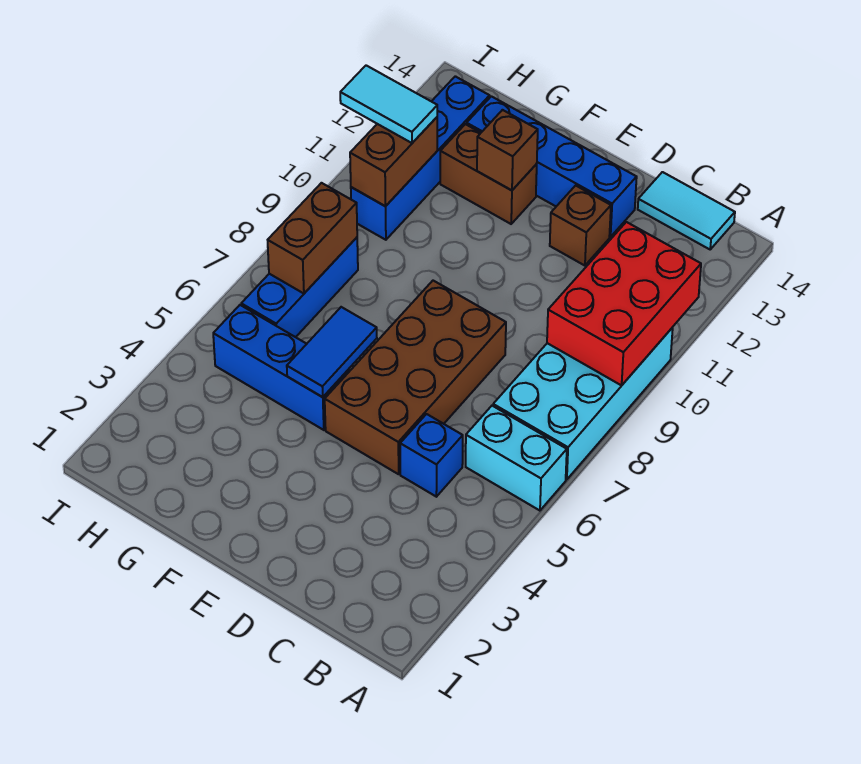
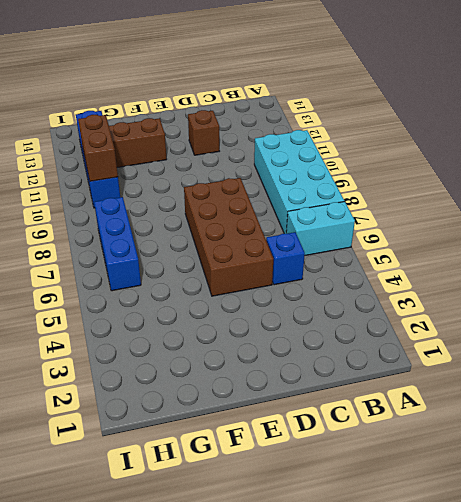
none -> cyan 1x2 tile [638,172,735,249]
none -> blue 1x4 brick [467,96,637,237]
none -> blue 1x3 brick [213,305,349,430]

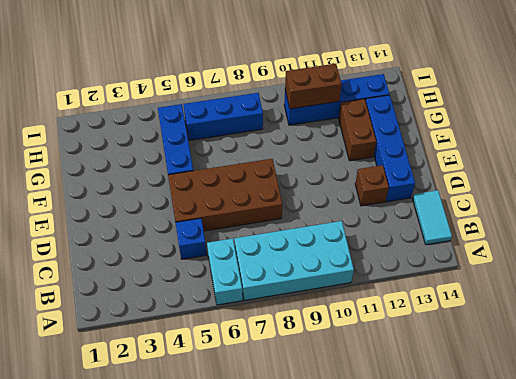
none -> red 2x3 brick [547,222,701,385]
none -> blue 1x2 tile [287,307,377,397]
none -> brown 1x1 brick [477,110,538,190]

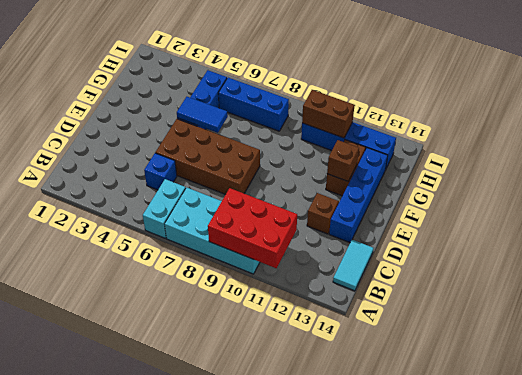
none -> brown 1x2 brick [268,183,357,293]
none -> cyan 1x2 tile [340,65,437,143]

